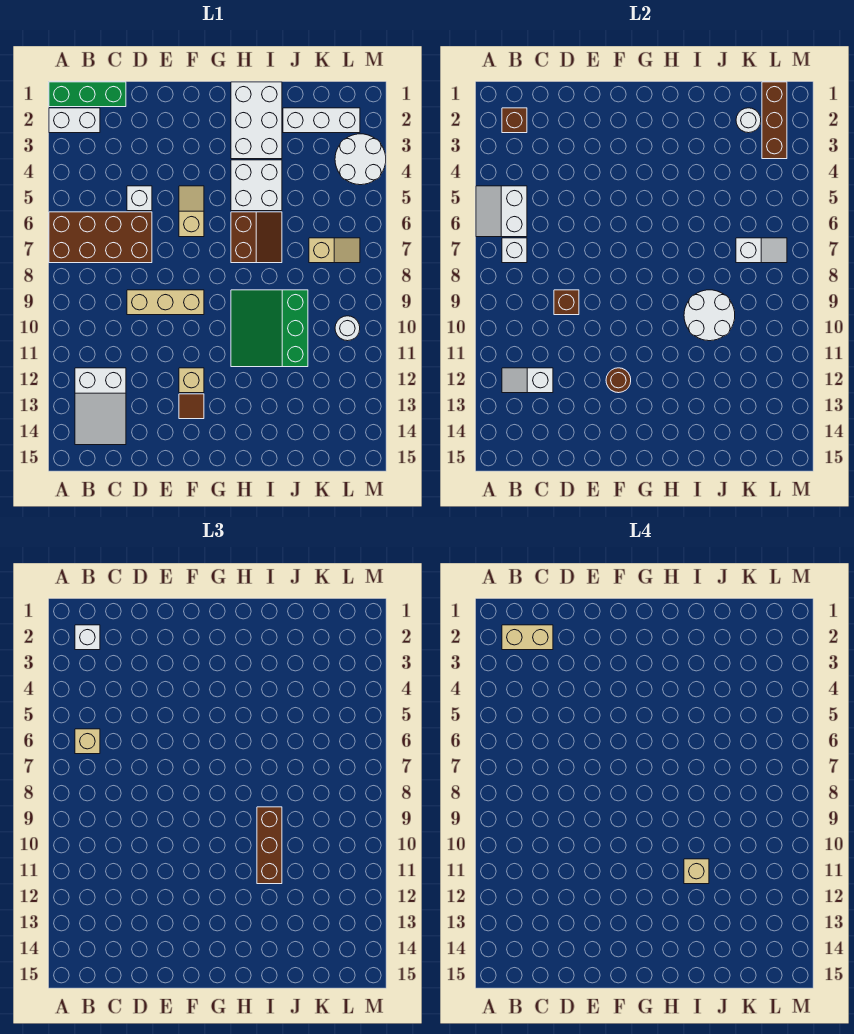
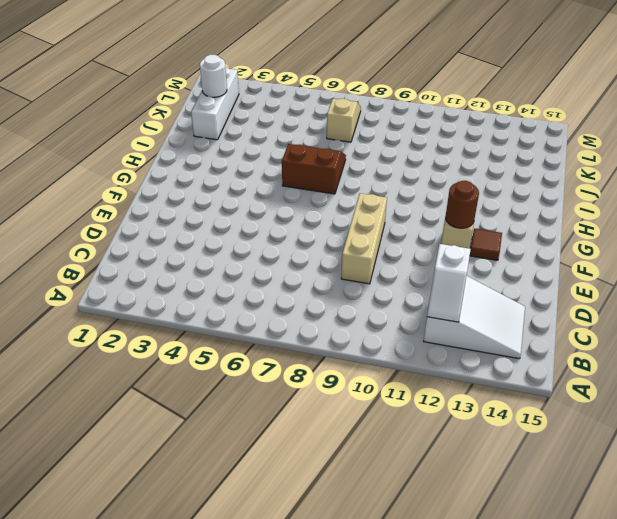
none -> green 1x3 brick [49,82,126,107]
none -> white 1x2 brick [49,108,100,133]
none -> brown 2x4 brick [49,212,152,263]
none -> white 1x1 brick [127,186,152,211]

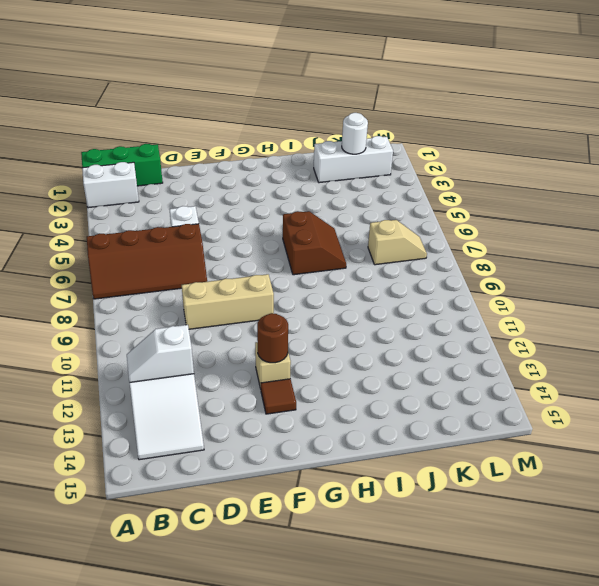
brown 2x4 slope [87,224,207,299] -> brown 2x4 brick [49,212,152,263]
none -> tan 1x2 slope [179,186,204,237]
none -> white 2x3 brick [231,82,282,159]
none -> white 2x2 brick [231,160,282,211]
none -> green 3x3 slope [231,290,308,367]

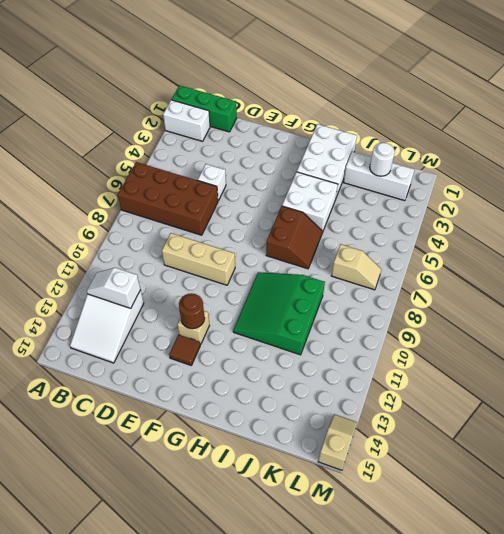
tan 1x2 slope [318,414,357,470] -> tan 1x2 slope moved to [179,186,204,237]
none -> white 2x2 round brick [335,134,386,185]
none -> white 1x1 round brick [335,316,360,341]
none -> white 2x2 slope [476,186,527,237]
none -> brown 1x1 brick [502,108,527,133]

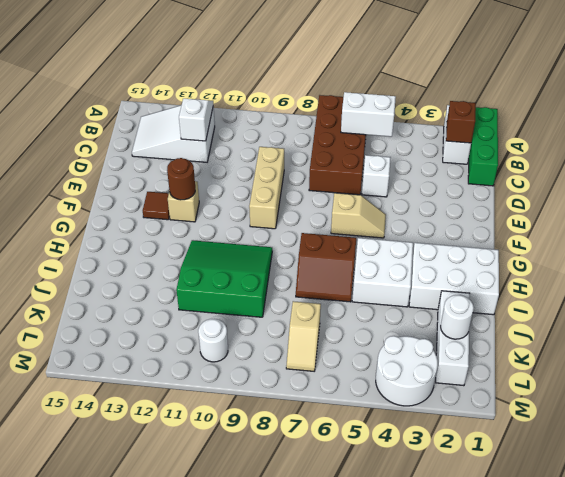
none -> white 1x1 brick [502,238,527,263]
none -> brown 1x1 brick [554,290,579,315]
none -> white 2x2 round brick [684,290,735,341]
none -> white 1x2 slope [736,238,787,263]

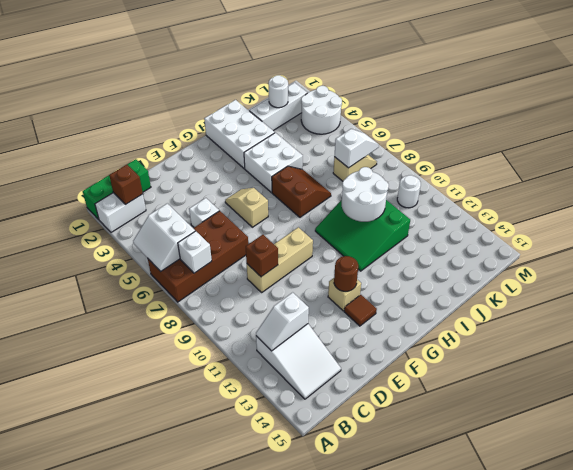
none -> brown 1x3 brick [762,82,787,159]
none -> white 1x1 brick [75,625,100,650]
none -> tan 1x1 brick [75,729,100,754]
none -> brown 1x3 brick [257,807,282,884]

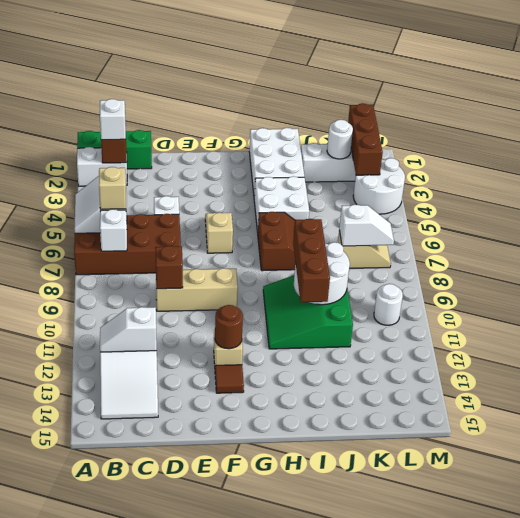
none -> tan 1x2 brick [502,625,553,650]
none -> tan 1x1 brick [684,859,709,884]

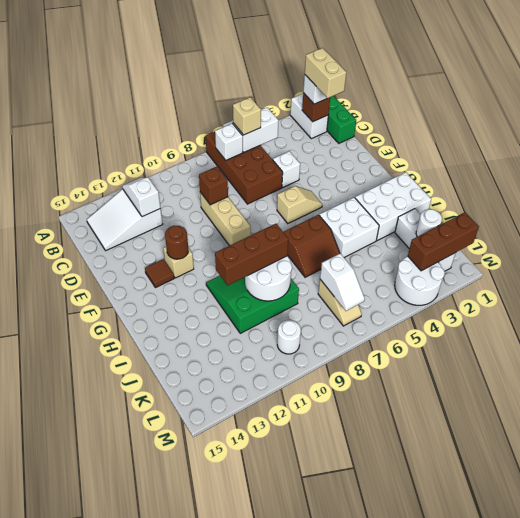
none -> tan 1x1 brick [684,859,709,884]

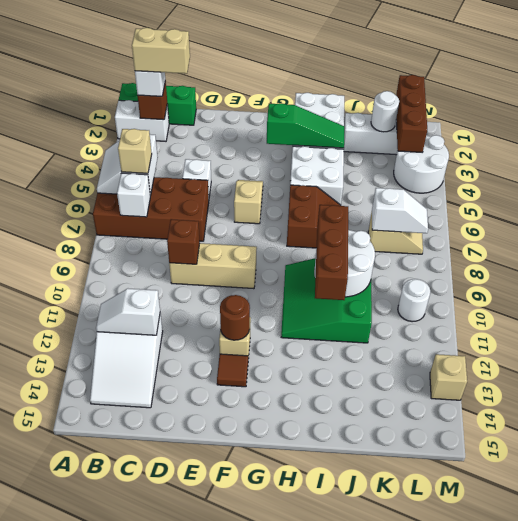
green 1x3 slope [267,103,344,148] -> none
tan 1x1 brick [430,354,467,400] -> tan 1x1 brick moved to [684,859,709,884]

